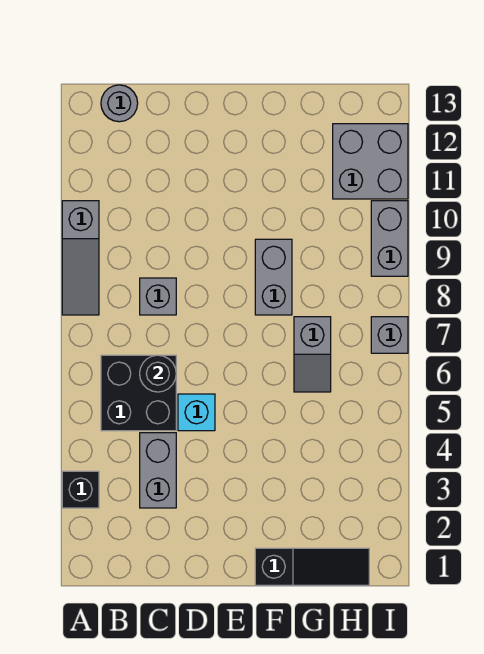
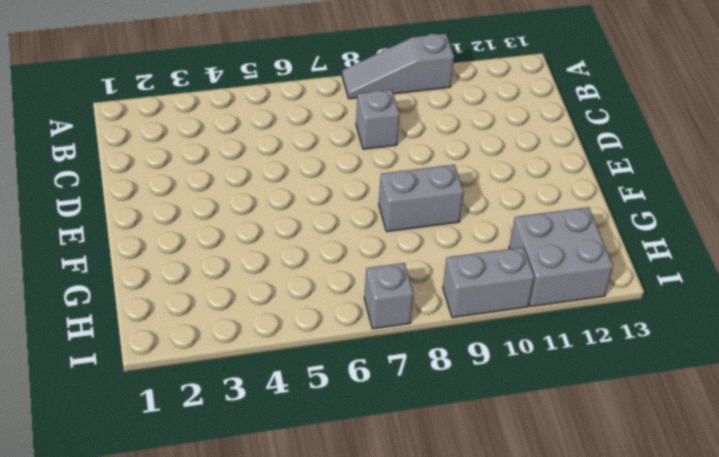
none -> black 1x1 brick [62,471,99,508]
none -> black 2x2 brick [101,355,176,431]
none -> grey 1x1 round brick [101,85,138,122]

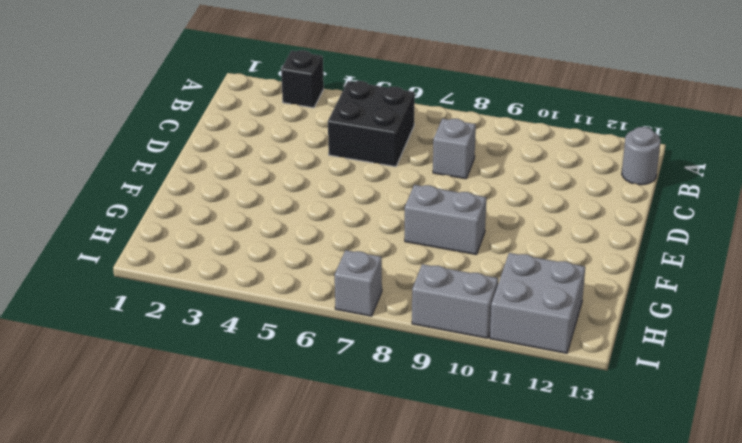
none -> grey 1x3 slope [62,201,99,315]
none -> grey 1x2 brick [140,433,176,508]
none -> cyan 1x1 brick [178,394,215,431]

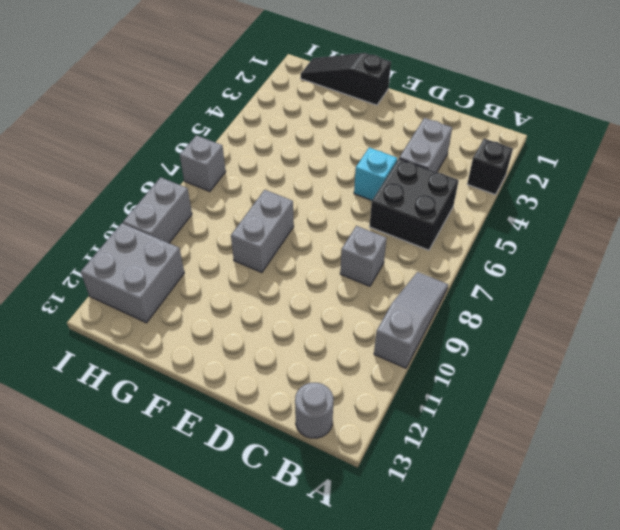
none -> grey 1x2 slope [294,317,331,392]
none -> black 1x1 round brick [140,355,176,392]

